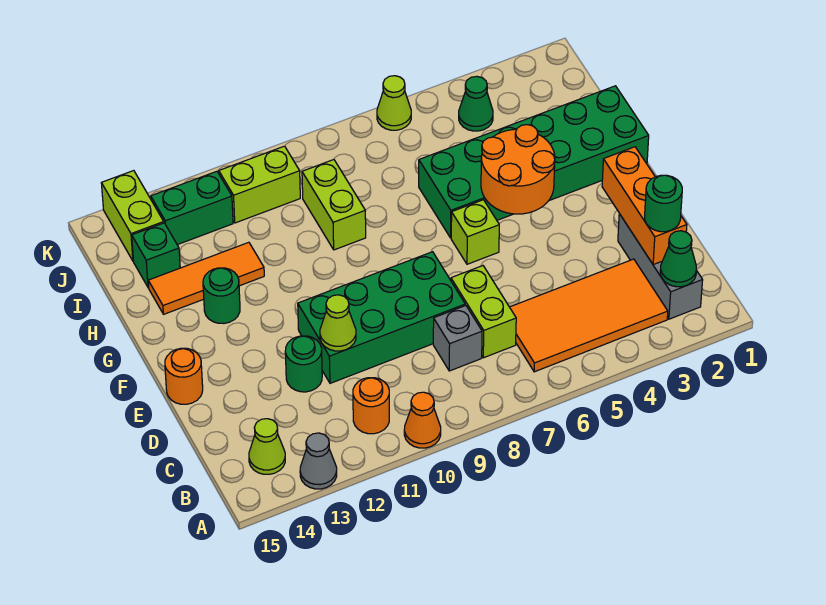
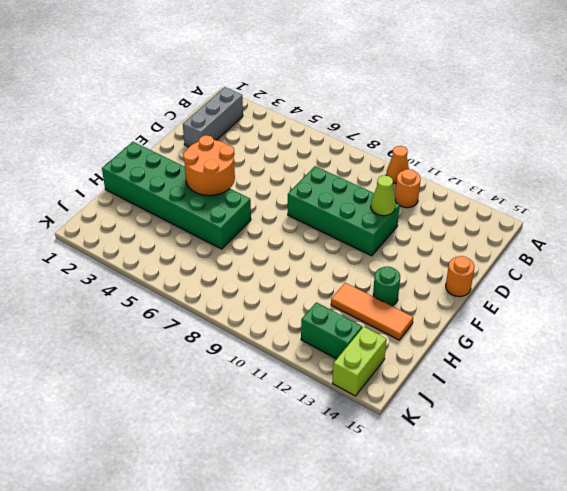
none -> grey 1x1 cone [300,433,337,489]
none -> orange 2x4 tile [510,259,668,372]
none -> lime 1x1 cone [249,419,285,474]

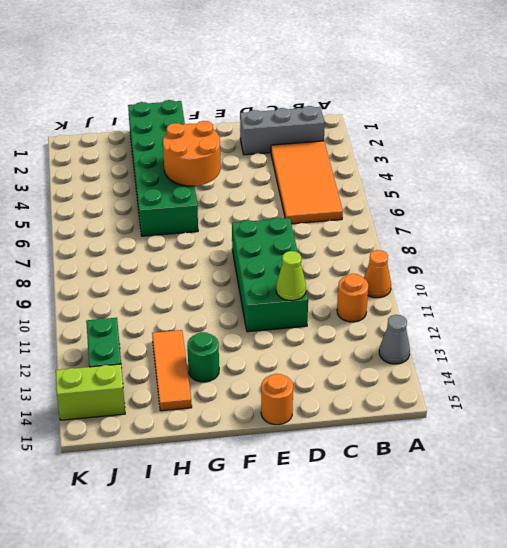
none -> lime 1x1 cone [249,419,285,474]
none -> lime 1x2 brick [451,266,516,358]
none -> grey 1x1 brick [433,305,482,371]

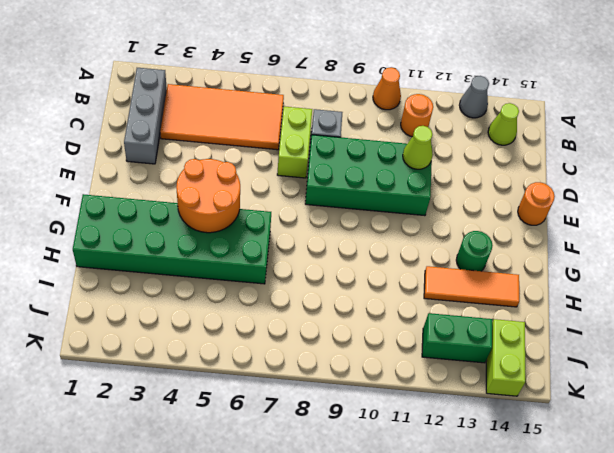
none -> green 1x1 round brick [285,336,322,392]
none -> lime 1x1 brick [451,200,499,264]
none -> lime 1x2 brick [302,160,366,250]

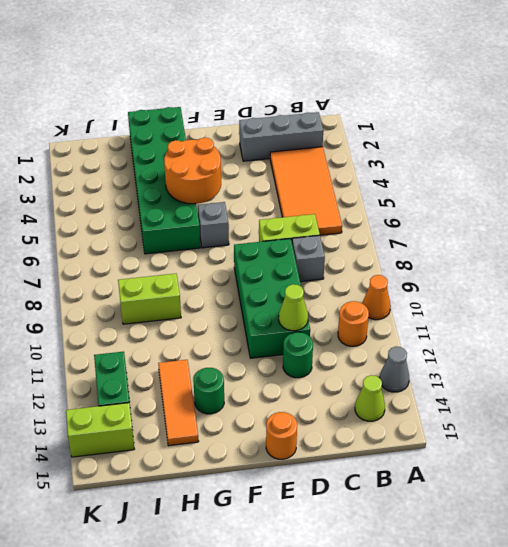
grey 1x1 brick [198,202,229,248] -> lime 1x1 brick [451,200,499,264]
none -> green 1x1 brick [132,223,180,288]
none -> green 1x1 cone [459,76,493,131]
none -> lime 1x2 brick [219,146,300,223]

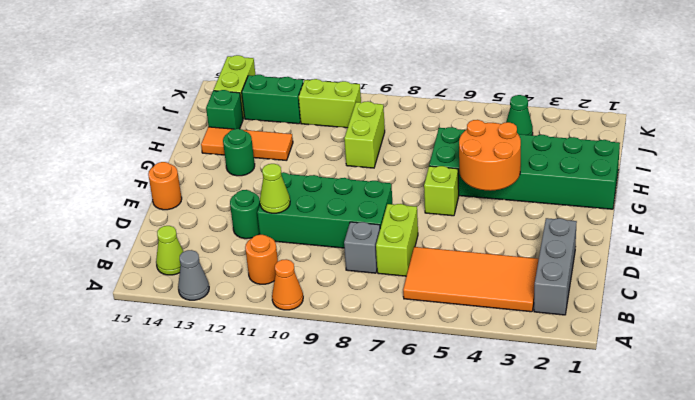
none -> lime 1x1 cone [377,76,411,130]
none -> green 1x1 cone [660,231,696,287]
none -> orange 1x3 brick [602,147,687,265]

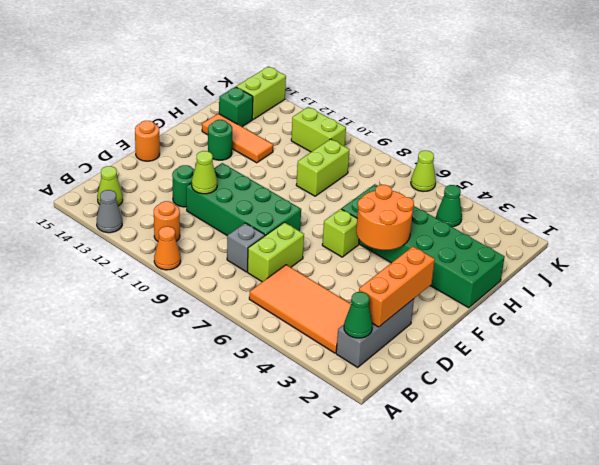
none -> green 1x2 brick [151,171,233,245]
none -> green 1x1 round brick [645,175,682,232]

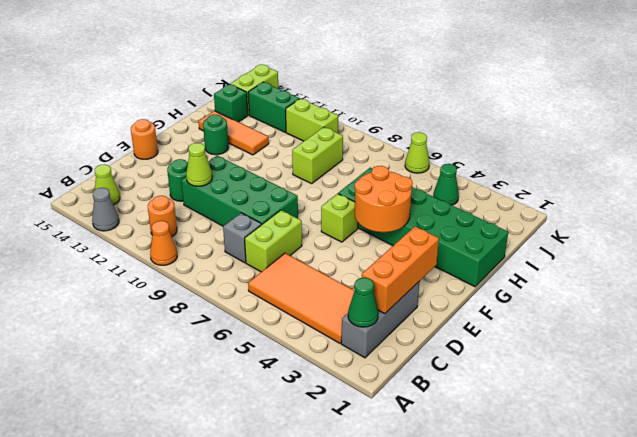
none -> green 1x1 round brick [645,175,682,232]

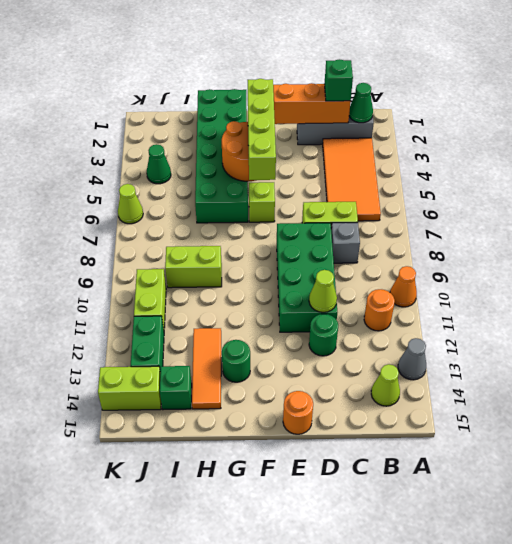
green 1x1 brick [324,59,353,101] -> green 1x1 round brick [645,175,682,232]
lime 1x4 brick [248,79,276,180] -> none

